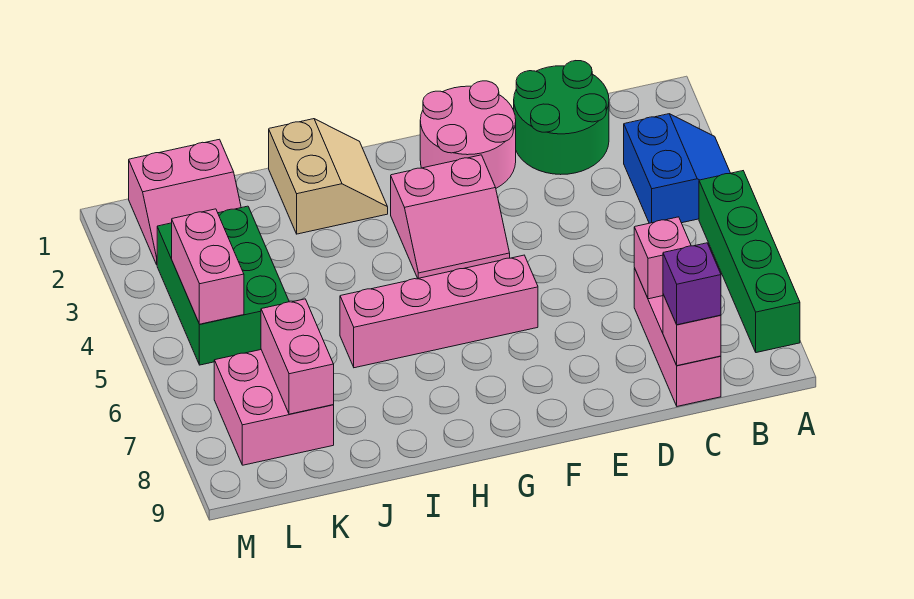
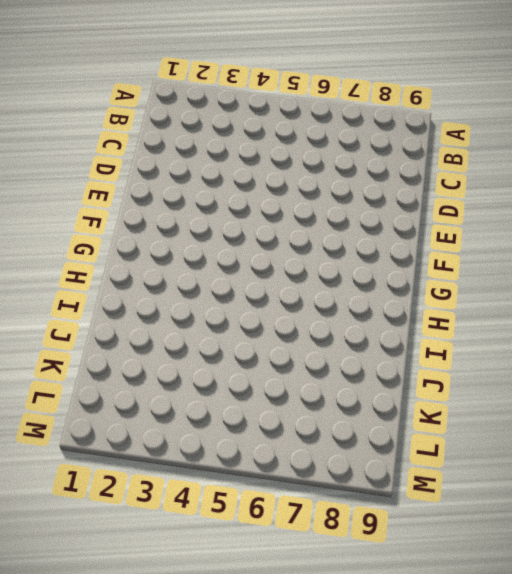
none -> blue 2x2 slope [624,114,730,223]
none -> green 1x4 brick [699,171,800,353]
none -> green 2x2 round brick [514,61,609,175]

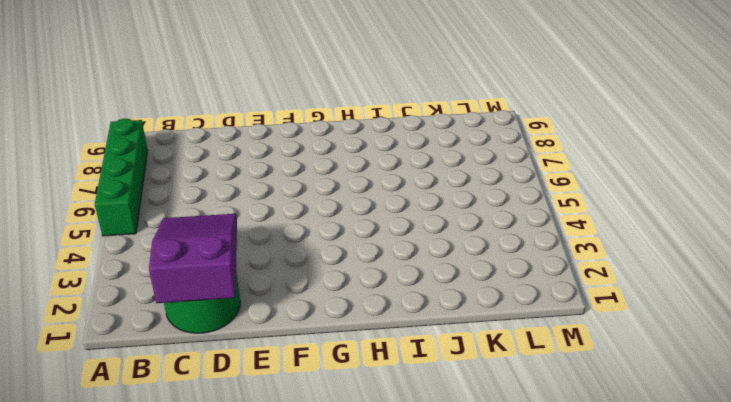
purple 2x3 slope [149,214,237,303] -> none
none -> blue 2x2 slope [624,114,730,223]
none -> pink 1x3 brick [634,268,721,406]
none -> pink 2x2 round brick [420,81,516,188]

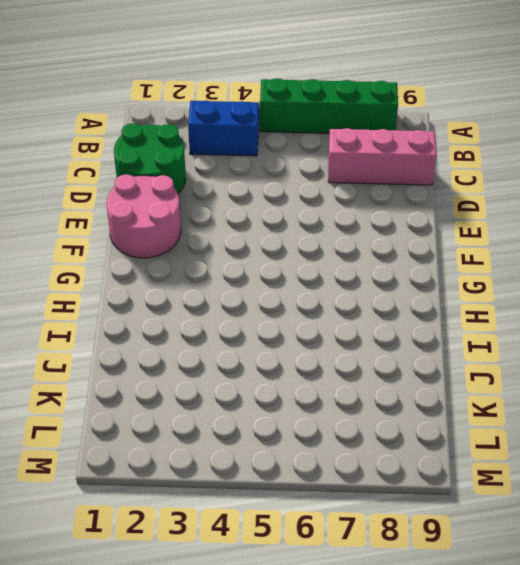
none -> pink 2x2 slope [391,155,510,278]
none -> pink 1x4 brick [340,255,538,368]
none -> tan 2x2 slope [269,119,388,234]

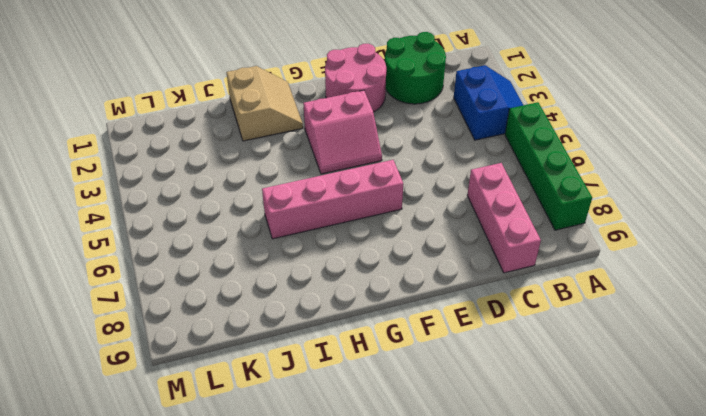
none -> pink 2x2 slope [129,139,241,265]
none -> green 2x3 brick [157,206,289,365]
none -> pink 2x2 brick [214,350,334,465]

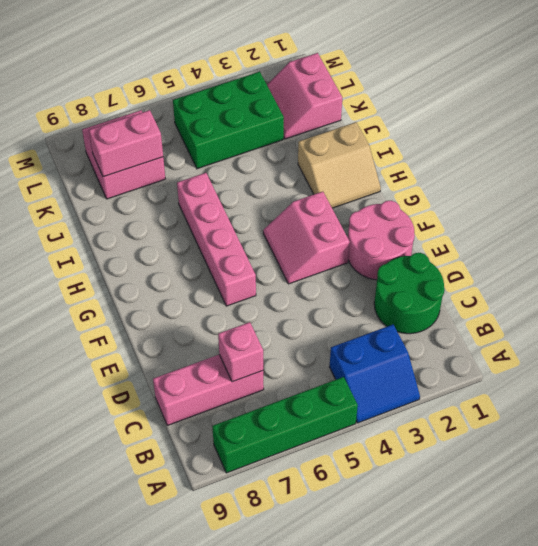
none -> pink 1x1 brick [663,294,721,366]
none -> pink 1x2 brick [172,209,244,324]
none -> purple 1x1 brick [663,243,721,325]

